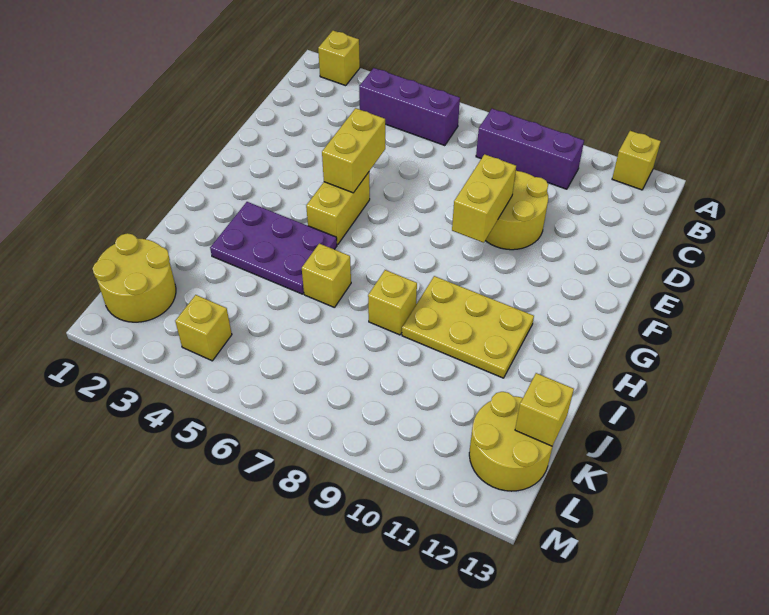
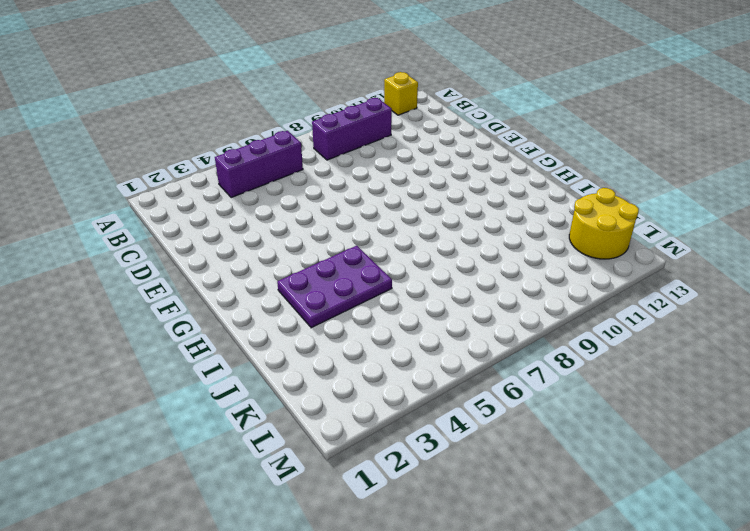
none -> yellow 1x1 brick [318,31,360,86]
none -> yellow 2x2 round brick [485,171,548,250]
none -> yellow 1x2 brick [306,172,370,245]

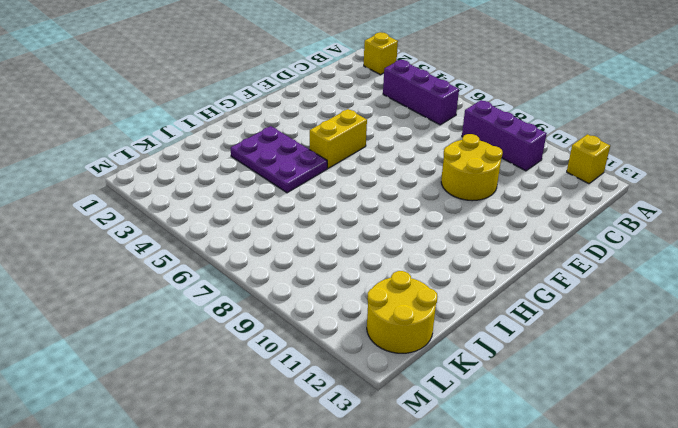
none -> yellow 2x3 plate [402,276,534,378]
none -> yellow 1x1 brick [302,244,351,308]
none -> yellow 1x1 brick [368,270,417,335]

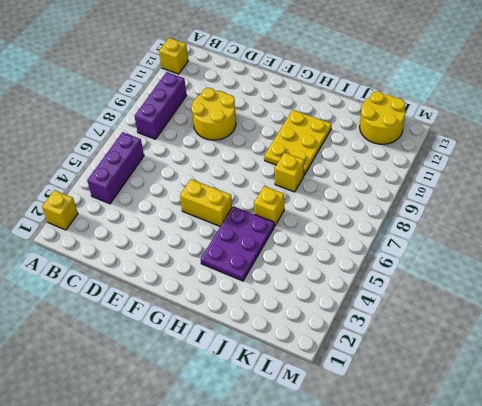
none -> yellow 2x2 round brick [93,233,176,322]
none -> yellow 1x1 brick [175,295,232,361]
none -> yellow 1x2 brick [322,108,385,193]

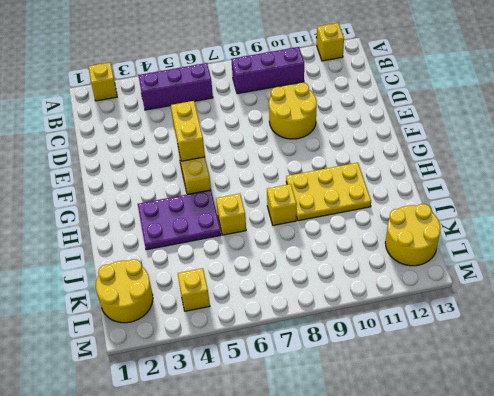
none -> yellow 1x2 brick [452,154,516,243]
none -> yellow 1x1 brick [515,373,574,446]

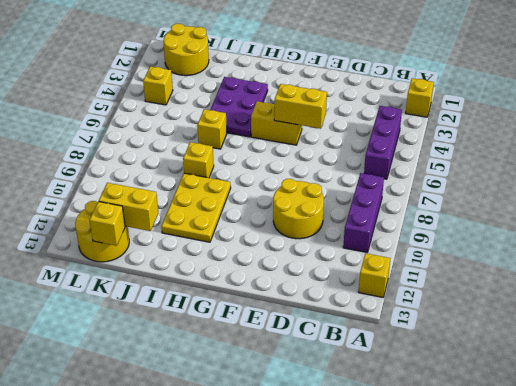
yellow 1x2 brick [99,183,158,231] -> yellow 1x2 brick moved to [452,154,516,243]

